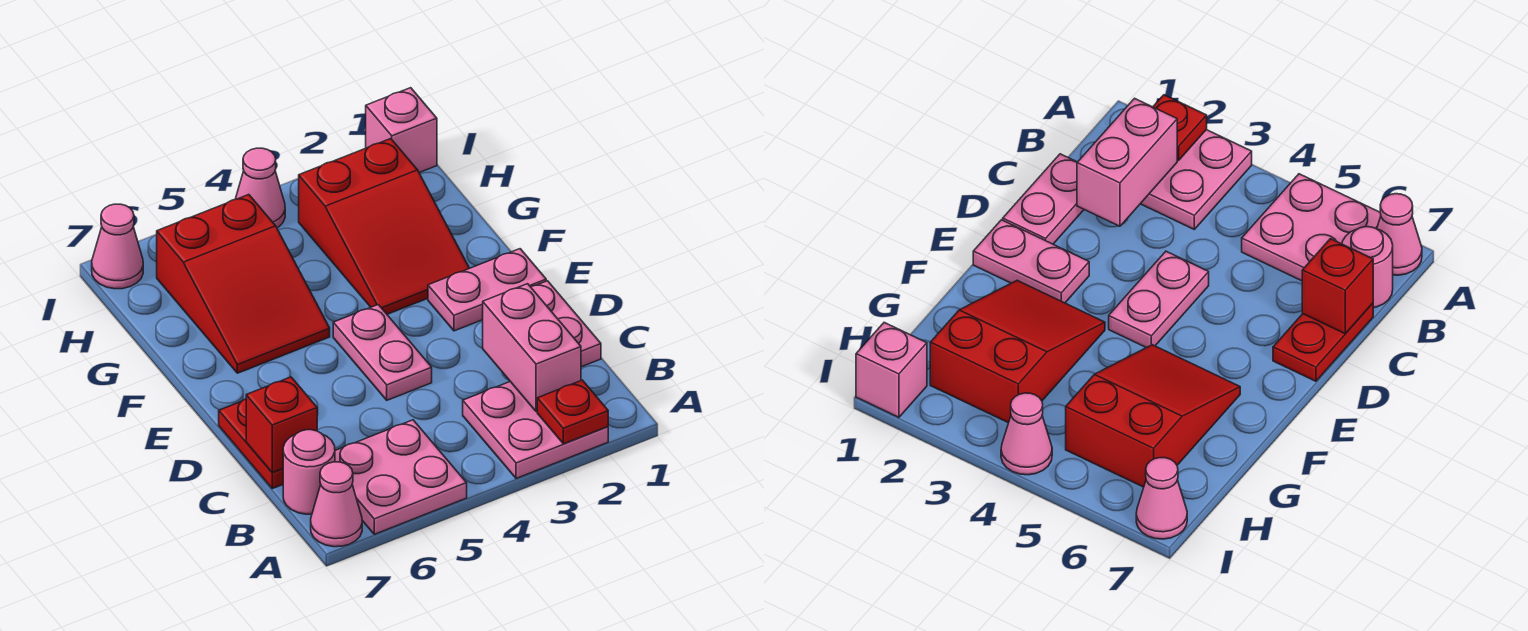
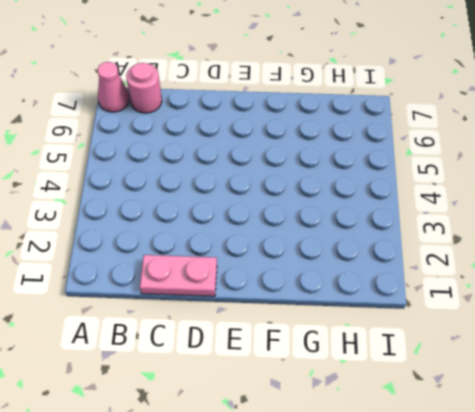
none -> pink 2x2 plate [463,382,608,478]
none -> pink 2x2 plate [335,420,467,534]
none -> red 1x2 plate [219,399,283,489]

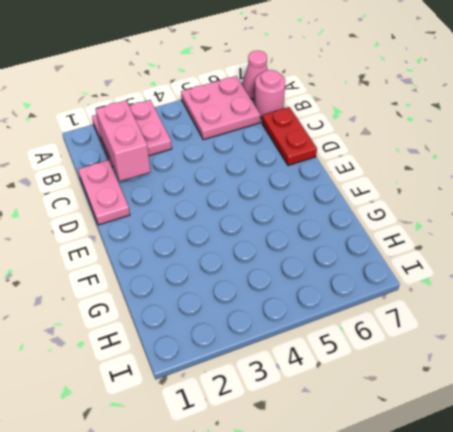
none -> pink 1x2 plate [333,305,432,400]
none -> pink 1x2 plate [428,249,546,331]
none -> red 2x3 slope [299,139,469,314]

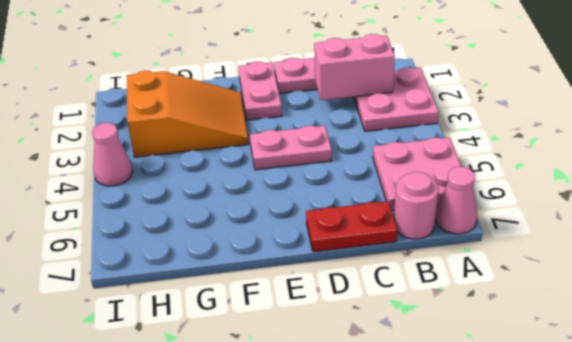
orange 2x3 slope [127,71,249,157] -> red 2x3 slope [299,139,469,314]
none -> red 2x3 slope [157,195,330,373]
none -> pink 1x1 brick [366,88,437,173]
none -> pink 1x1 cone [92,204,143,289]

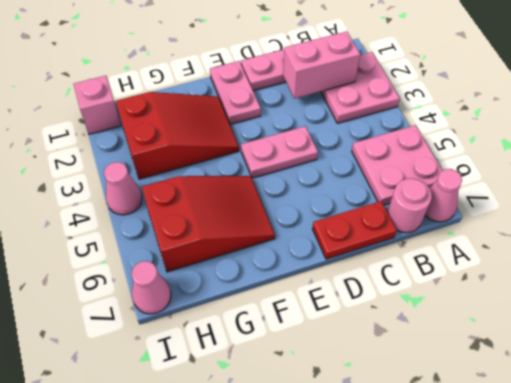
none -> red 1x1 plate [537,380,608,444]
none -> red 1x1 brick [246,377,317,473]

